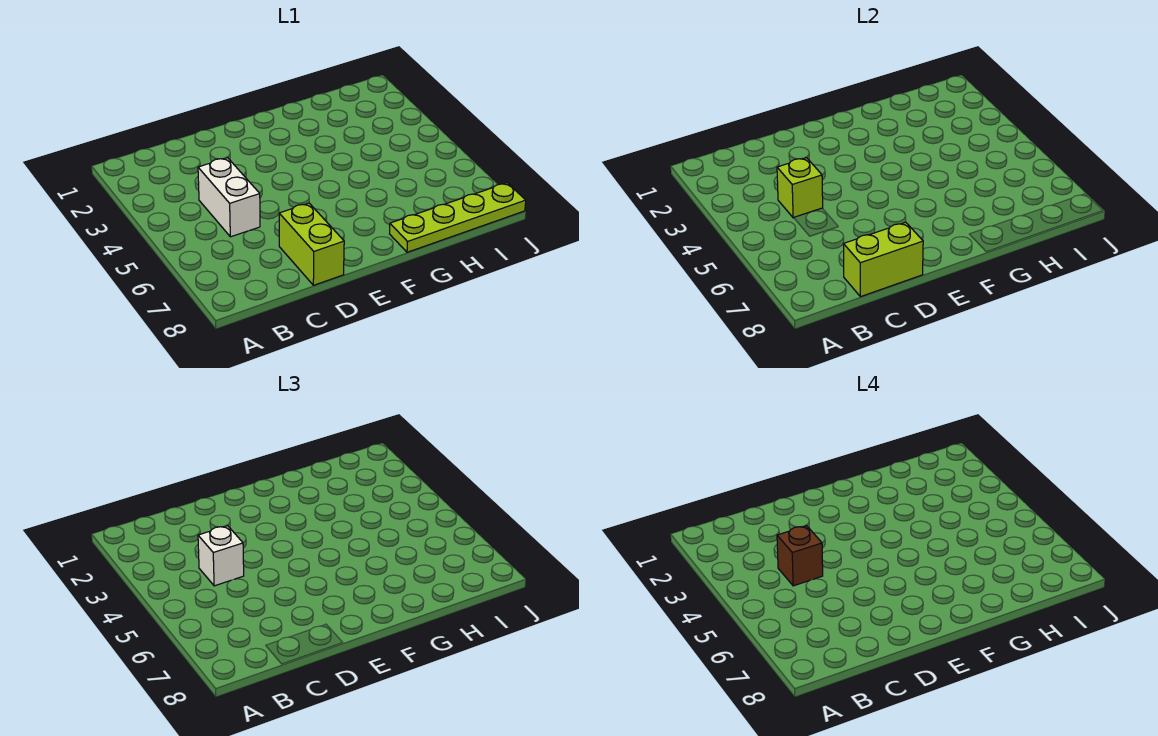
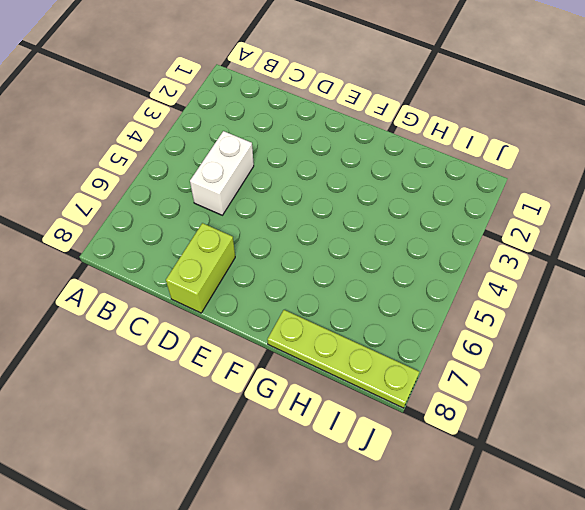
none -> lime 1x1 brick [777,158,823,218]
none -> lime 1x2 brick [844,222,923,297]

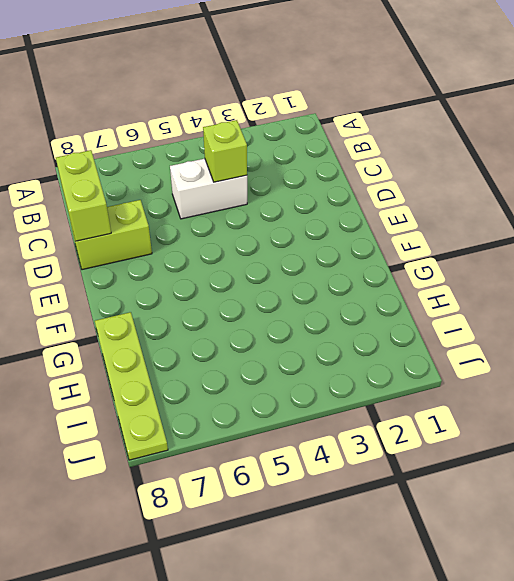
none -> white 1x1 brick [198,526,244,586]
none -> brown 1x1 brick [777,526,823,586]

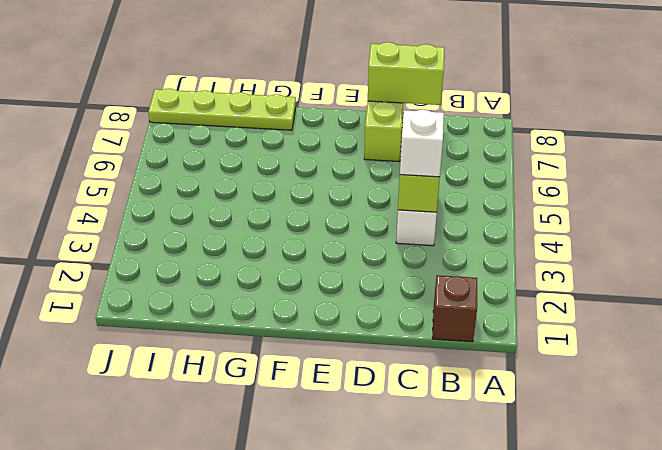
brown 1x1 brick [432,275,477,342] -> brown 1x1 brick moved to [777,526,823,586]

